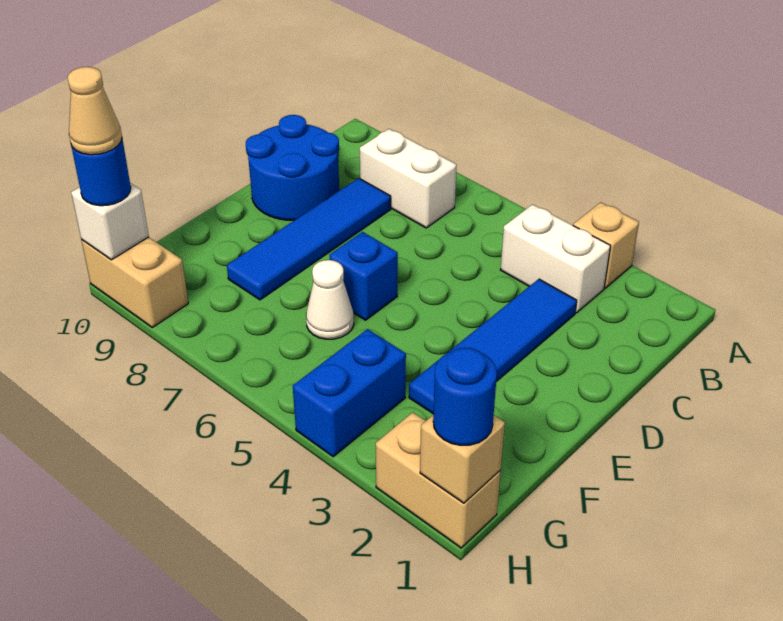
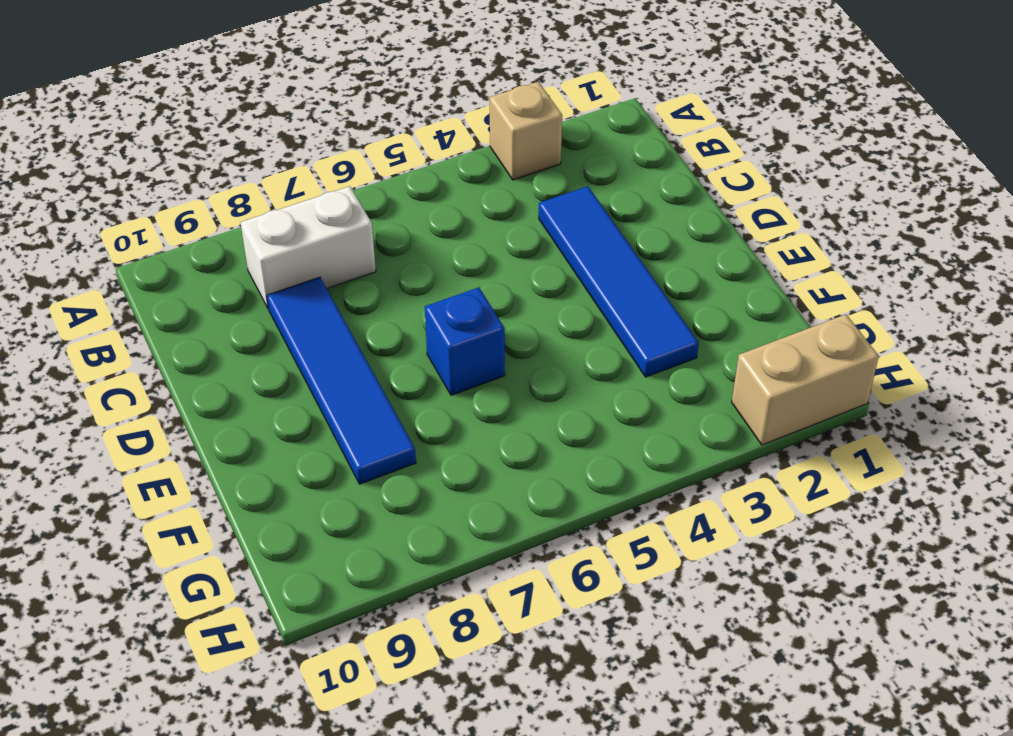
none -> white 1x2 brick [501,204,610,313]
none -> blue 2x2 round brick [246,115,339,220]
none -> white 1x1 cone [306,260,354,339]

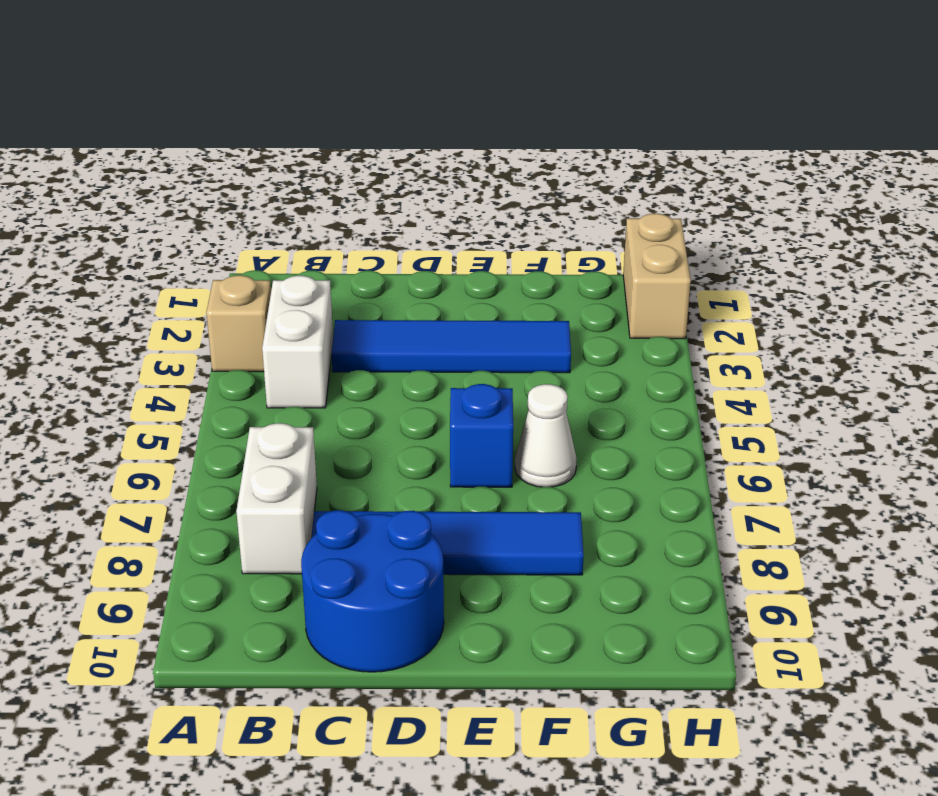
none -> blue 1x2 brick [293,329,406,457]
none -> tan 1x2 brick [81,237,188,328]
none -> tan 1x1 brick [420,415,505,503]

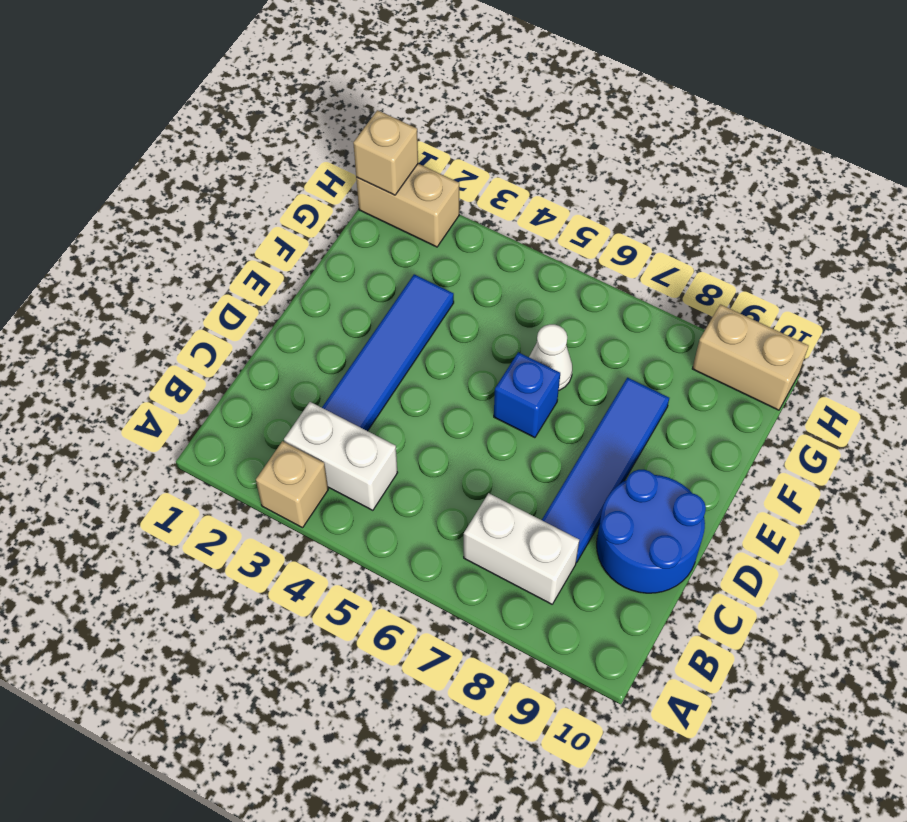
none -> blue 1x2 brick [293,329,406,457]
none -> white 1x1 brick [71,183,149,260]
none -> blue 1x1 round brick [433,348,497,445]

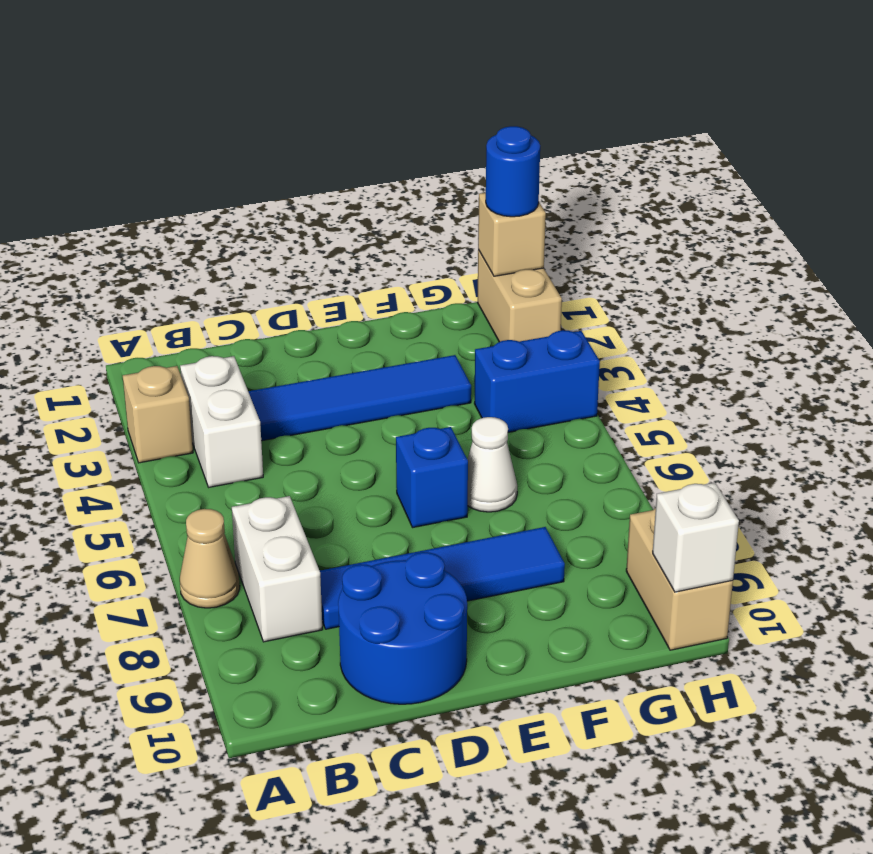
tan 1x1 cone [180,509,240,608] -> tan 1x1 cone moved to [68,67,122,155]
none -> blue 1x1 round brick [71,139,131,206]

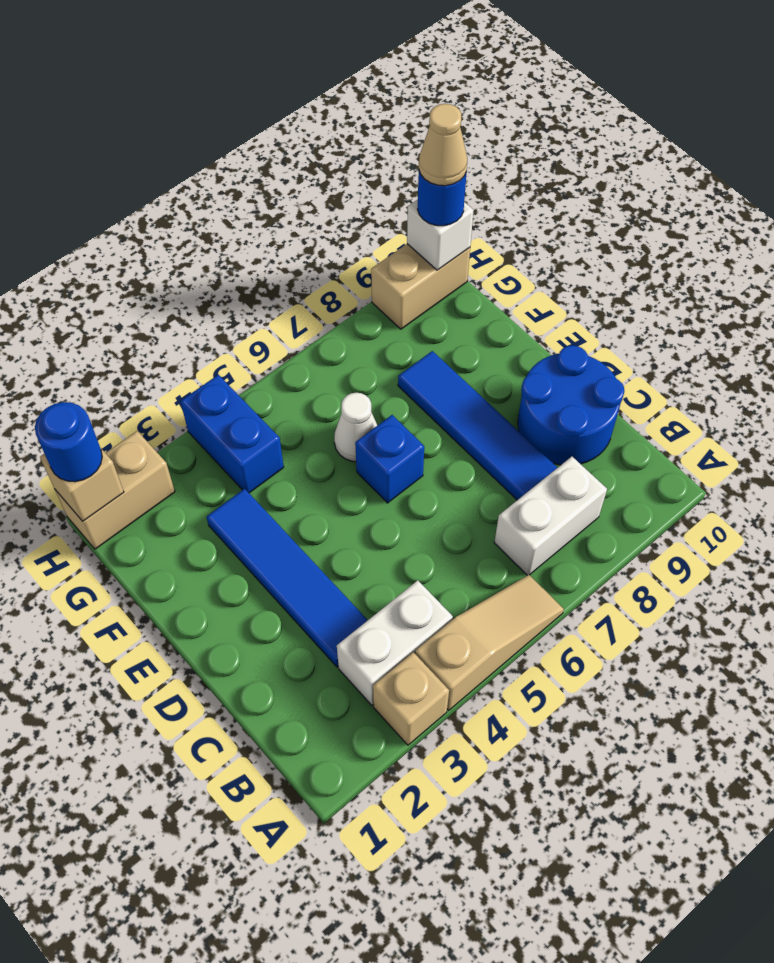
tan 1x3 slope [415,575,564,710] -> none

